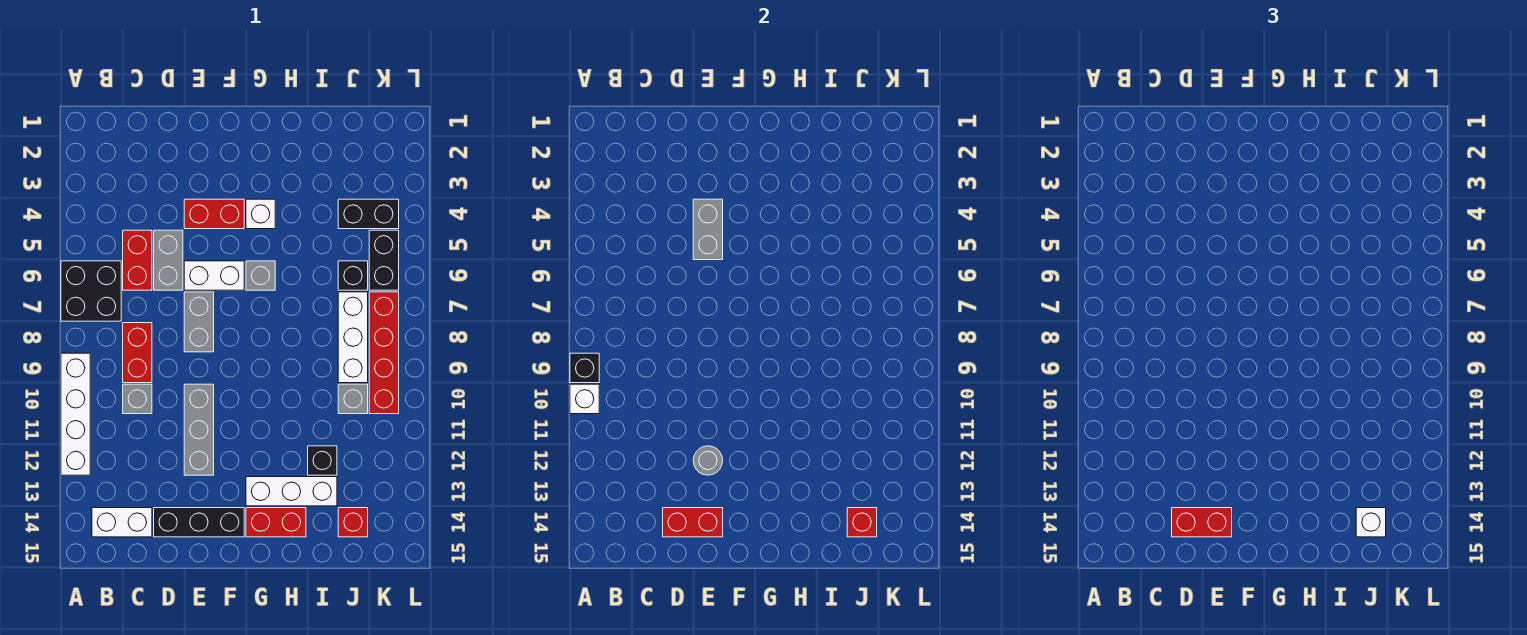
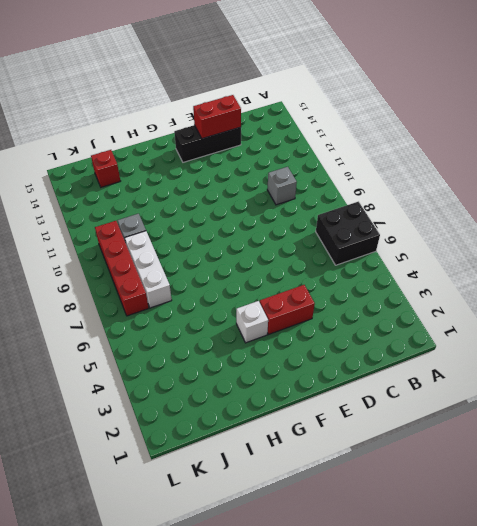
none -> white 1x4 brick [61,353,90,475]
none -> white 1x2 brick [92,508,152,537]
none -> red 1x2 brick [123,230,152,290]
none -> red 1x2 brick [123,323,152,383]

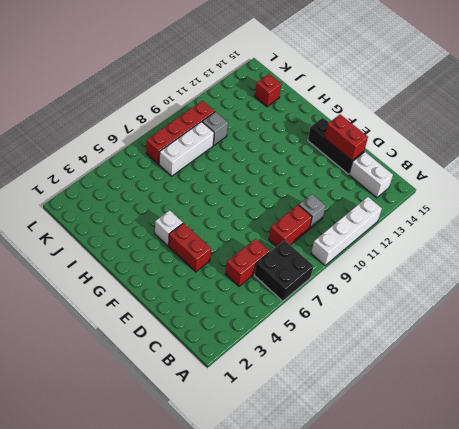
none -> grey 1x2 brick [154,230,183,290]
none -> white 1x2 brick [184,261,244,290]
none -> grey 1x2 brick [184,292,214,352]
none -> grey 1x3 brick [184,384,214,475]

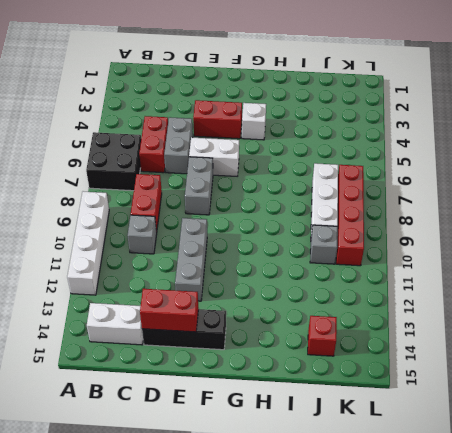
none -> grey 1x1 brick [246,261,275,290]
none -> white 1x3 brick [246,477,337,506]
none -> red 1x2 brick [246,508,306,537]
none -> black 1x1 brick [308,446,337,475]

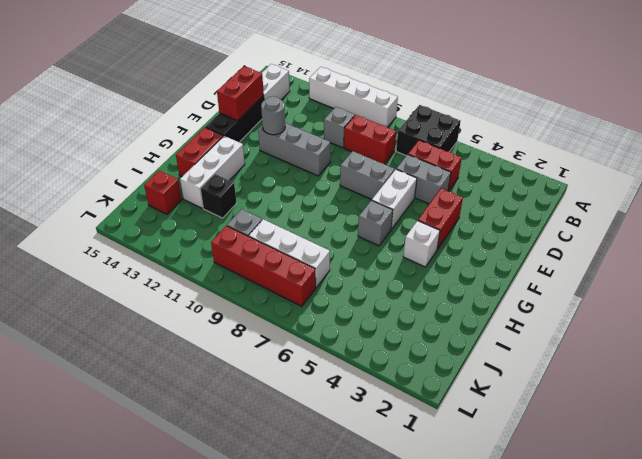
none -> black 1x2 brick [338,199,399,229]
none -> black 1x1 brick [338,261,368,290]
none -> black 1x2 brick [369,230,399,290]
none -> black 1x1 brick [570,353,599,383]

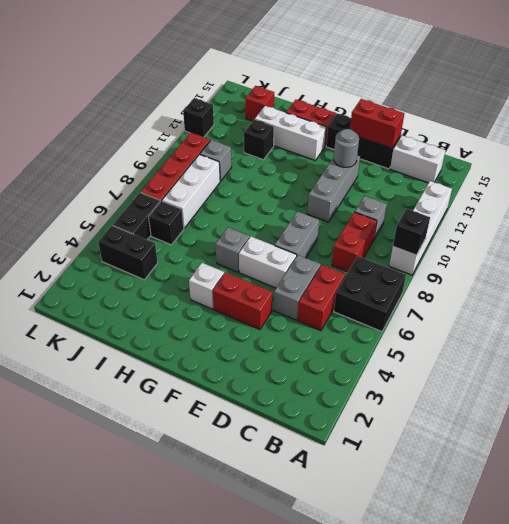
black 1x1 brick [183,98,214,137] -> none
none -> white 1x1 brick [570,384,599,414]
none -> grey 1x2 brick [693,199,723,260]
none -> red 1x1 brick [847,508,877,537]
none -> red 1x2 brick [1172,508,1232,537]

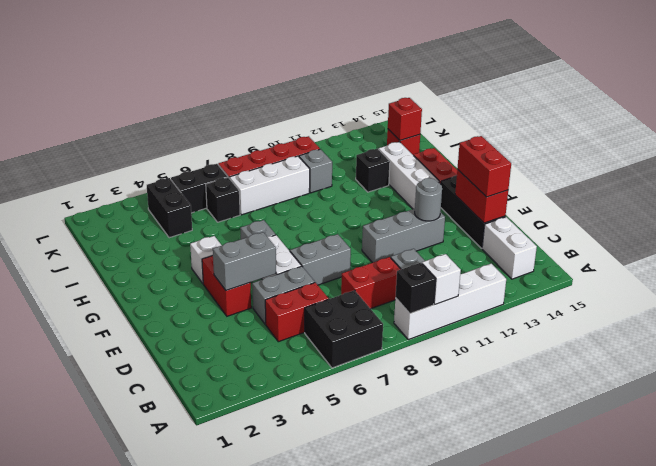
none -> white 1x1 brick [1356,508,1386,537]

